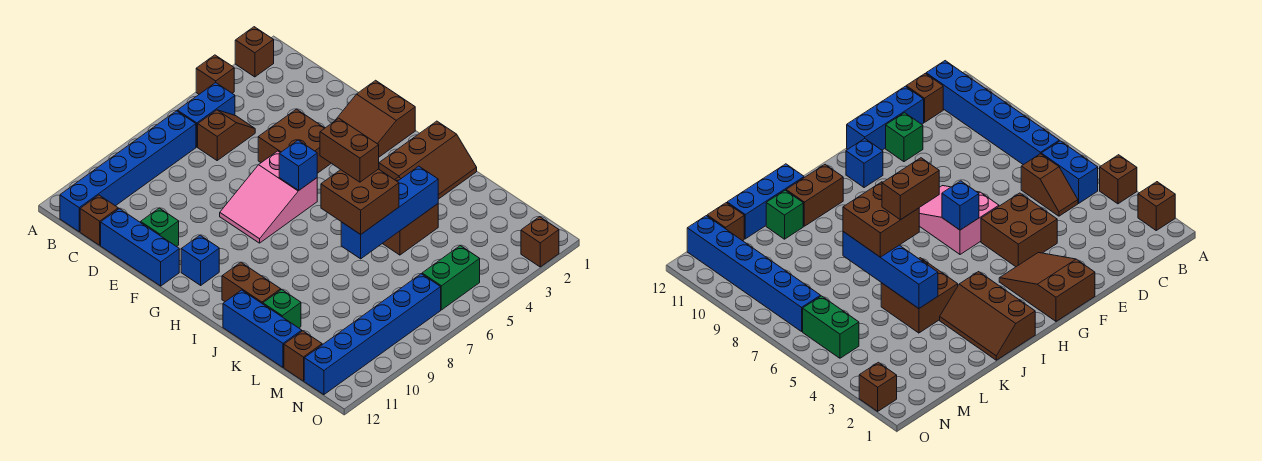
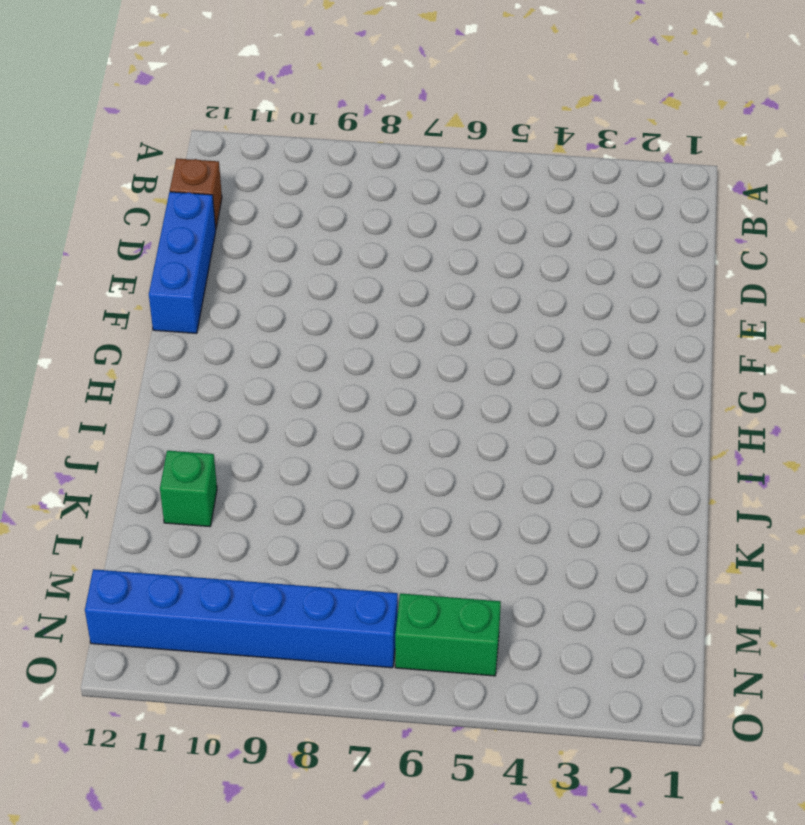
none -> brown 1x1 brick [235,27,274,77]
none -> brown 1x1 brick [196,55,234,94]
none -> blue 1x2 brick [177,83,235,147]

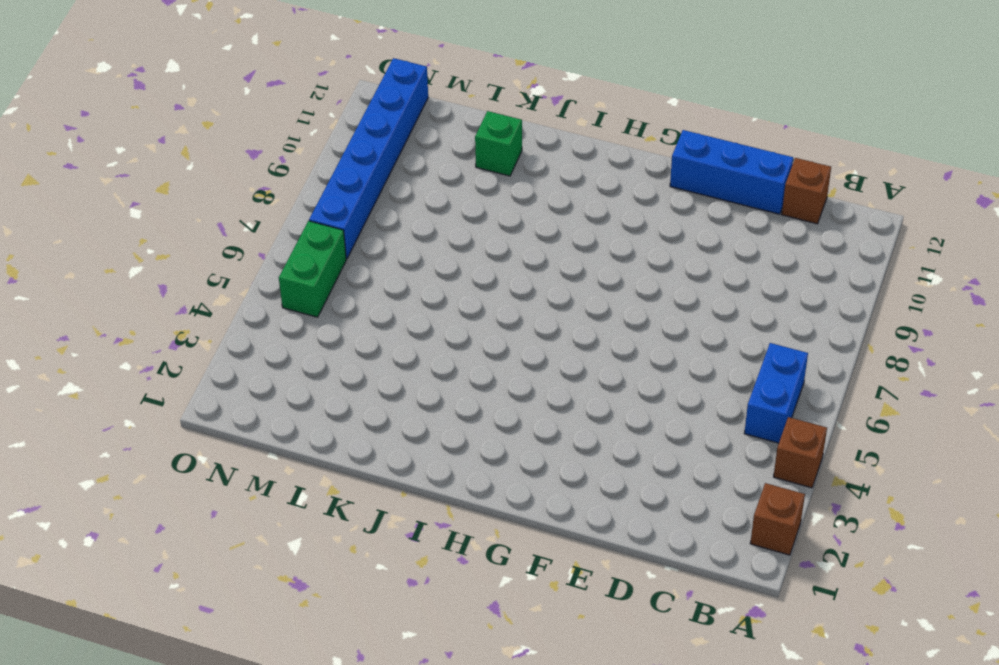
none -> blue 1x6 brick [60,111,196,232]
none -> brown 1x2 slope [198,110,255,160]
none -> brown 2x2 brick [258,109,331,173]

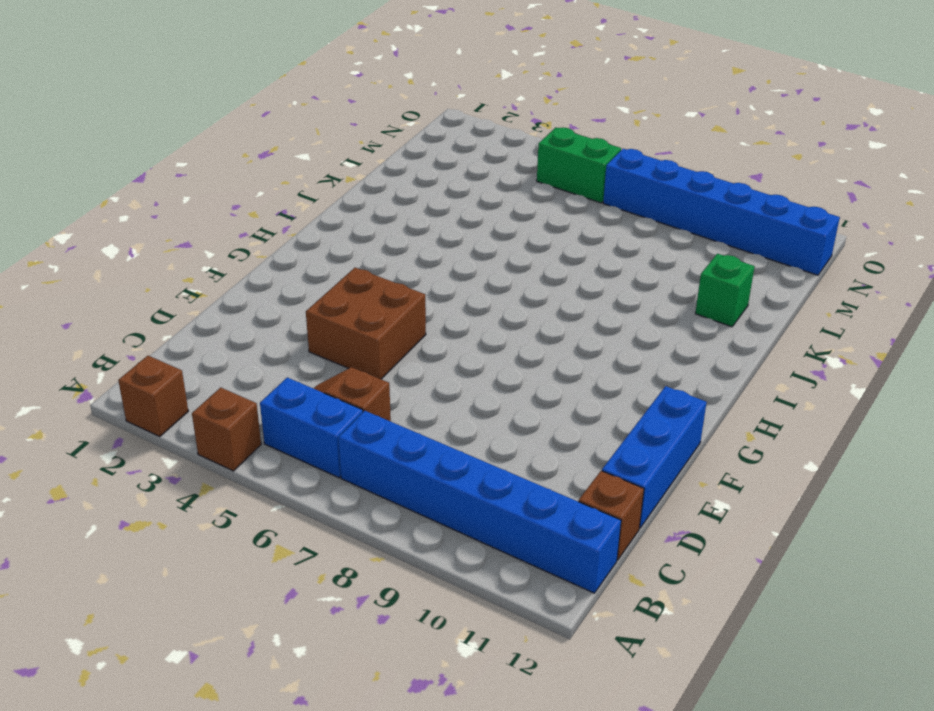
none -> green 1x1 brick [141,208,179,247]
none -> brown 2x3 slope [335,80,415,157]
none -> pink 2x3 slope [220,151,317,243]

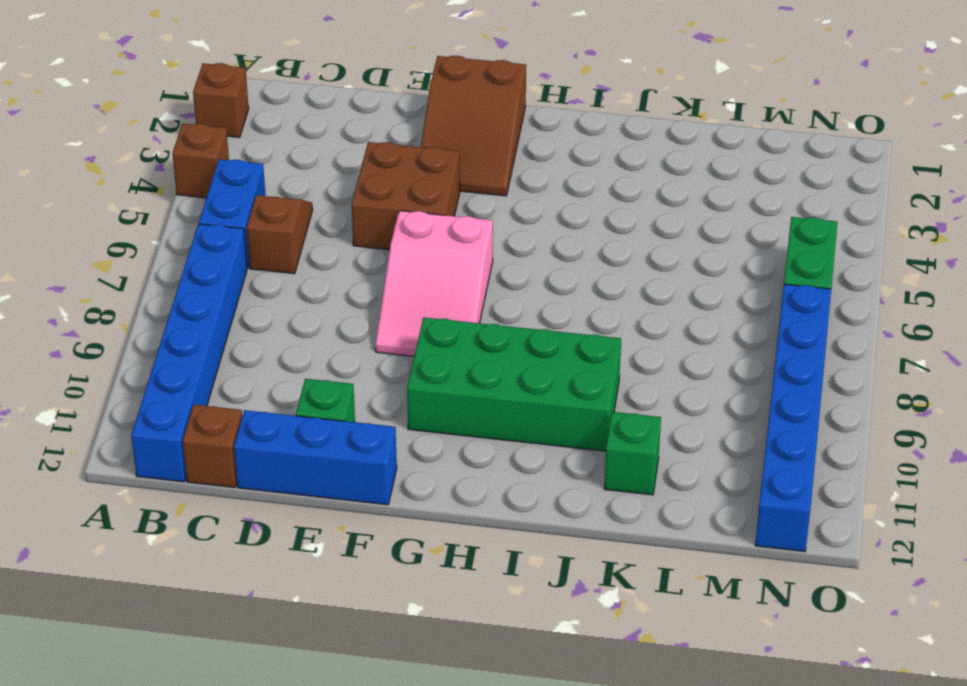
green 2x4 brick [407,318,621,451] -> none
none -> blue 1x1 brick [181,235,219,285]
none -> brown 2x3 slope [379,121,477,199]
none -> brown 1x2 brick [222,262,281,304]

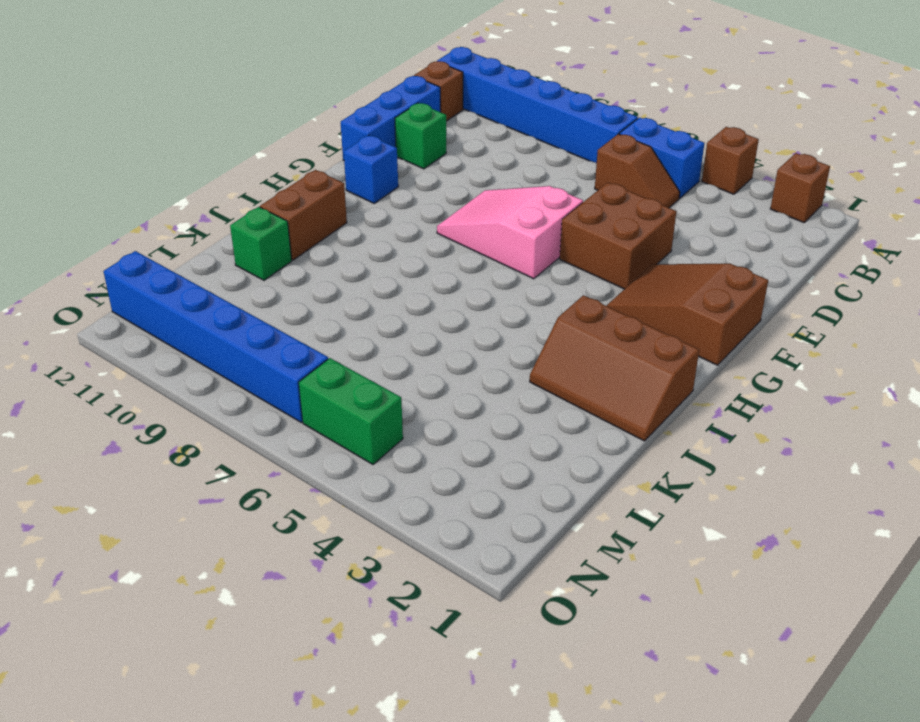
none -> brown 2x2 brick [382,177,438,255]
none -> blue 1x3 brick [223,290,302,367]
none -> brown 1x1 brick [284,331,323,381]

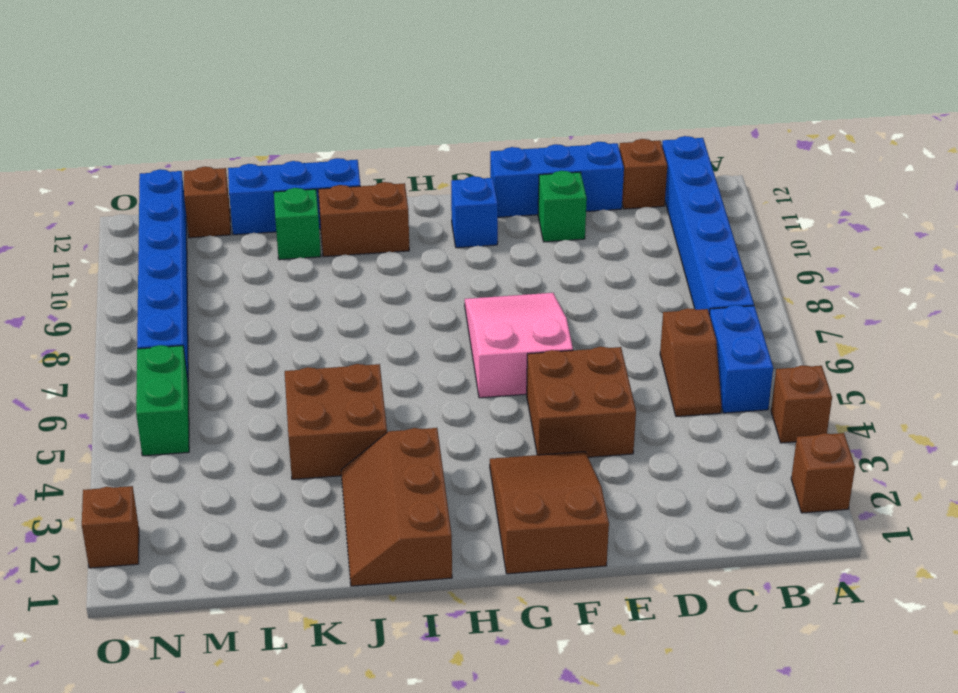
none -> blue 1x1 brick [279,140,317,190]
none -> blue 1x4 brick [341,166,438,259]
none -> brown 2x2 brick [321,169,399,234]

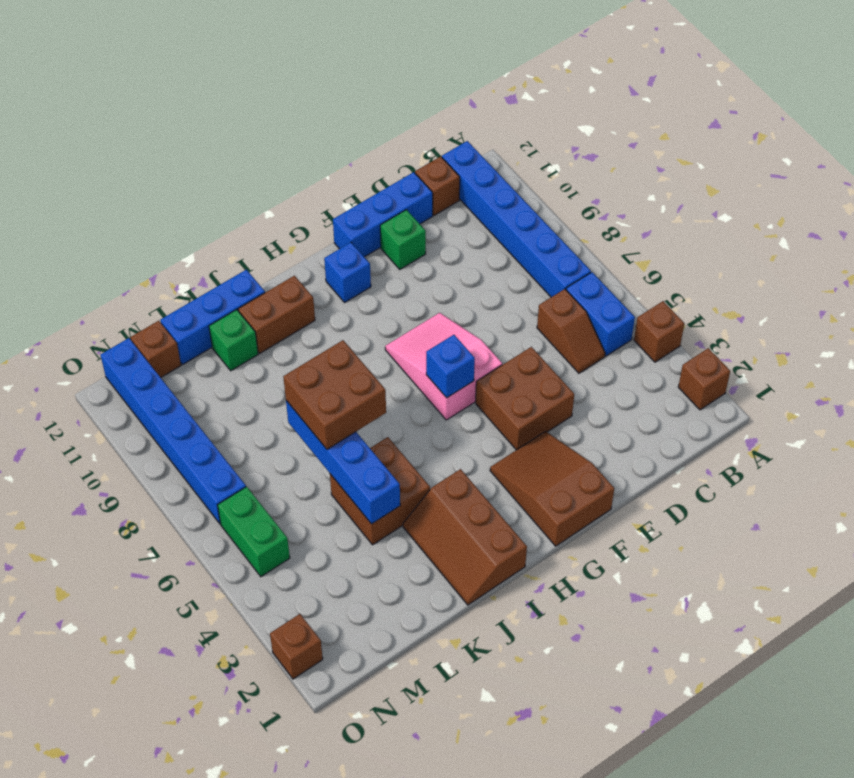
none -> brown 1x2 brick [320,118,379,182]

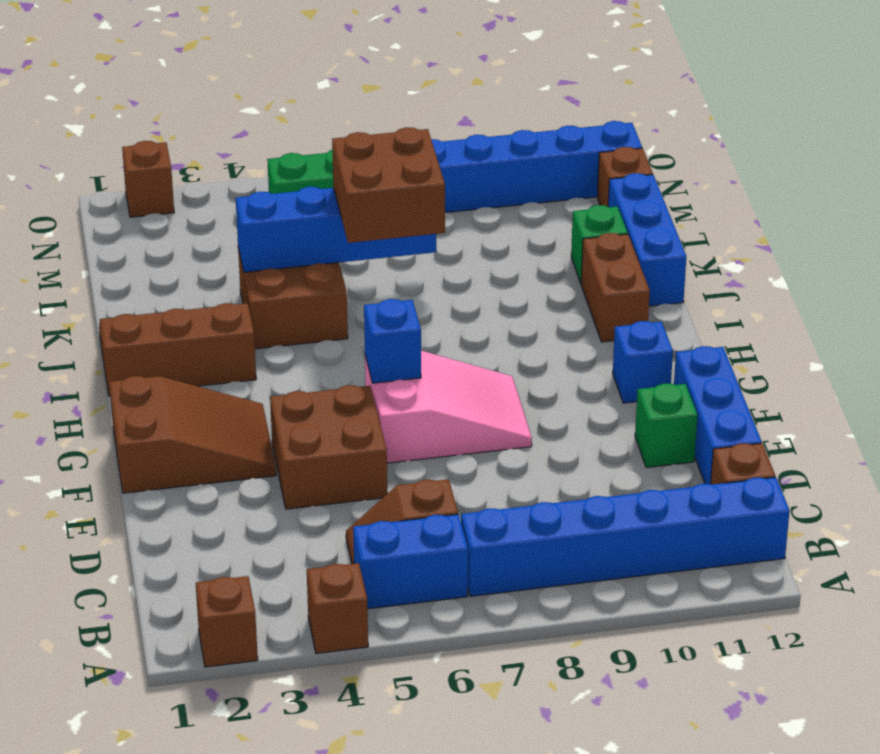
none -> brown 1x2 brick [320,118,379,182]

